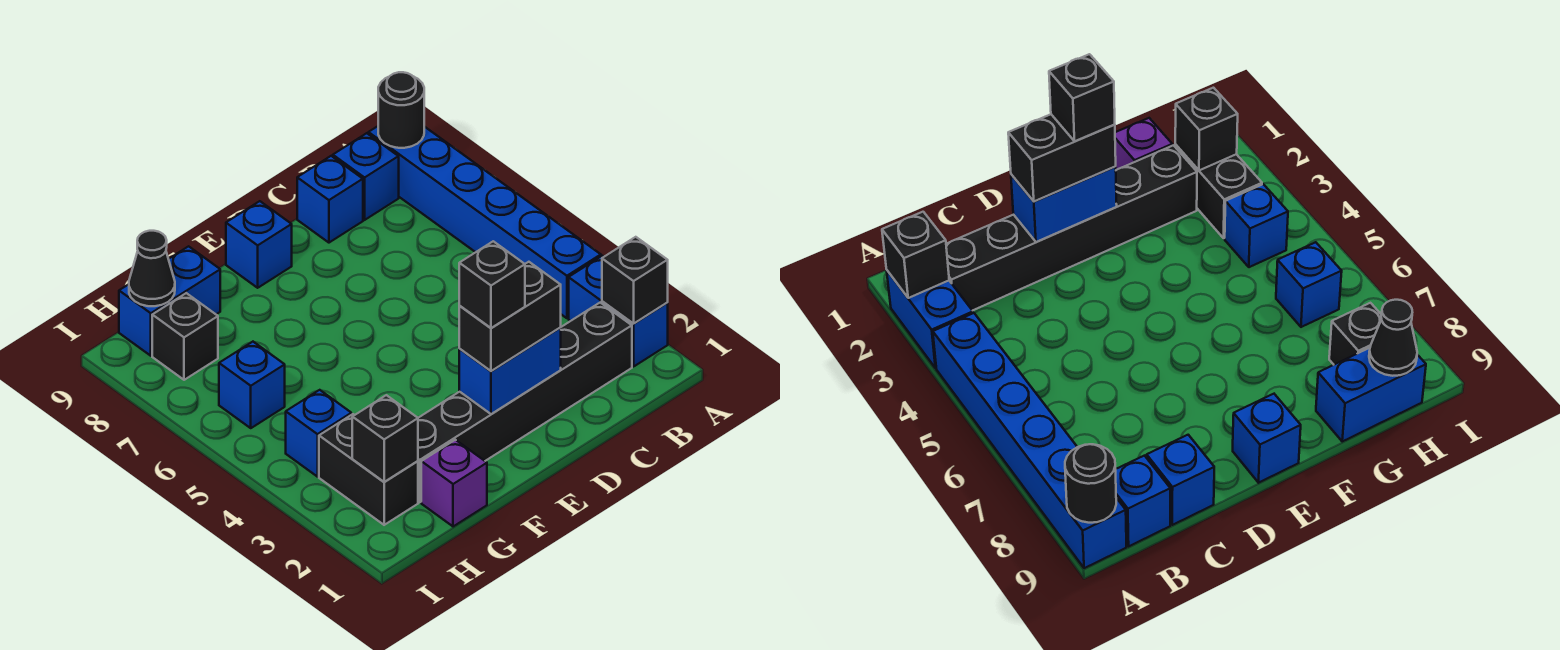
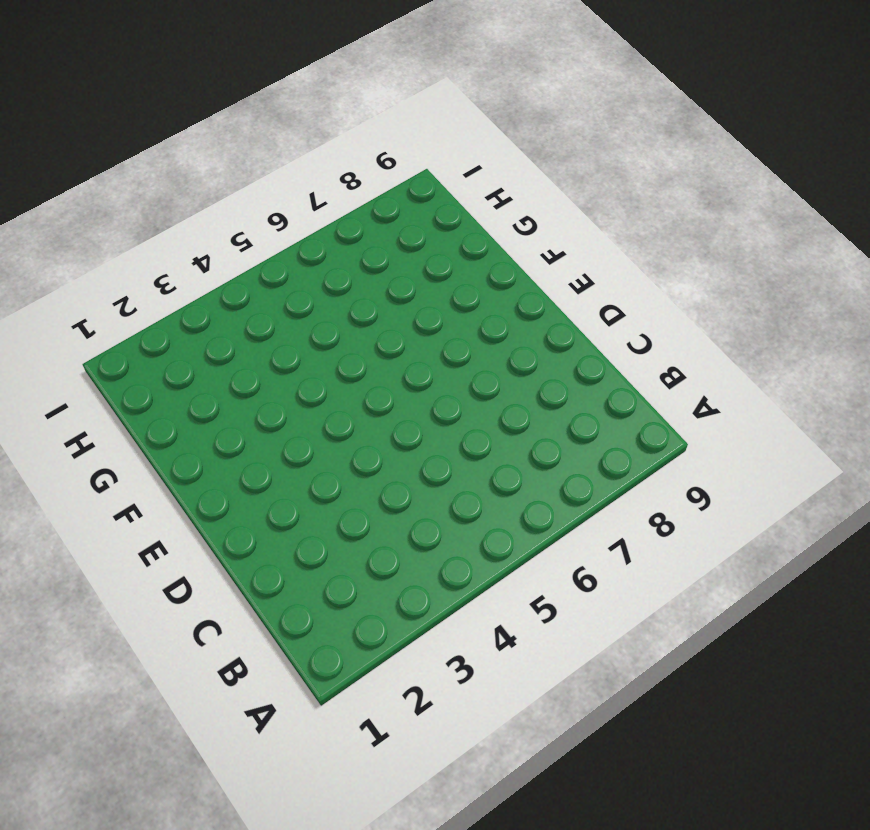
none -> blue 1x2 brick [569,256,668,367]
none -> blue 1x6 brick [368,126,601,318]
none -> black 1x6 brick [418,303,632,502]

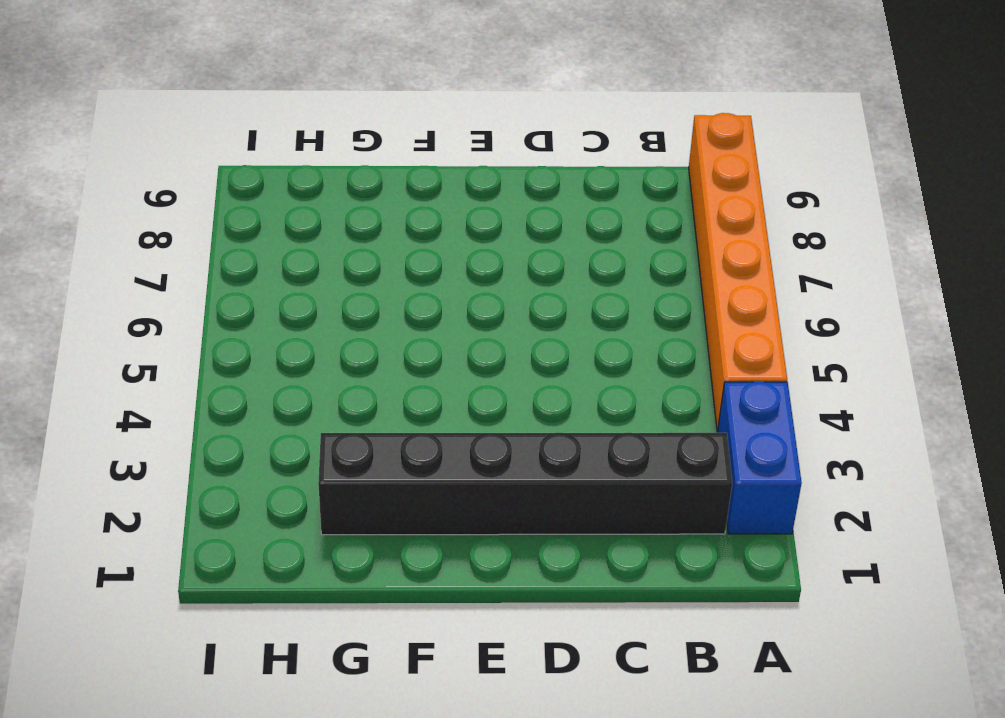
orange 1x6 brick [689,113,787,431] -> blue 1x6 brick [368,126,601,318]
none -> blue 1x1 brick [333,133,399,220]
none -> blue 1x1 brick [297,156,363,243]
none -> blue 1x1 brick [226,201,292,288]

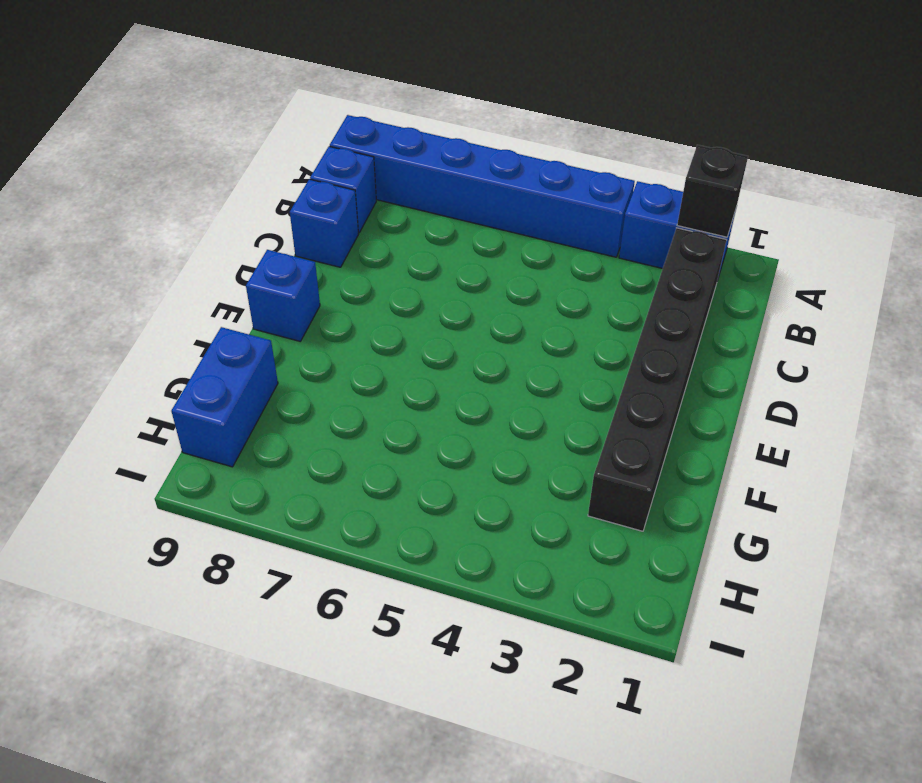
none -> purple 1x1 brick [421,440,487,527]
none -> black 1x2 brick [319,414,418,525]
none -> blue 1x1 brick [286,390,351,477]

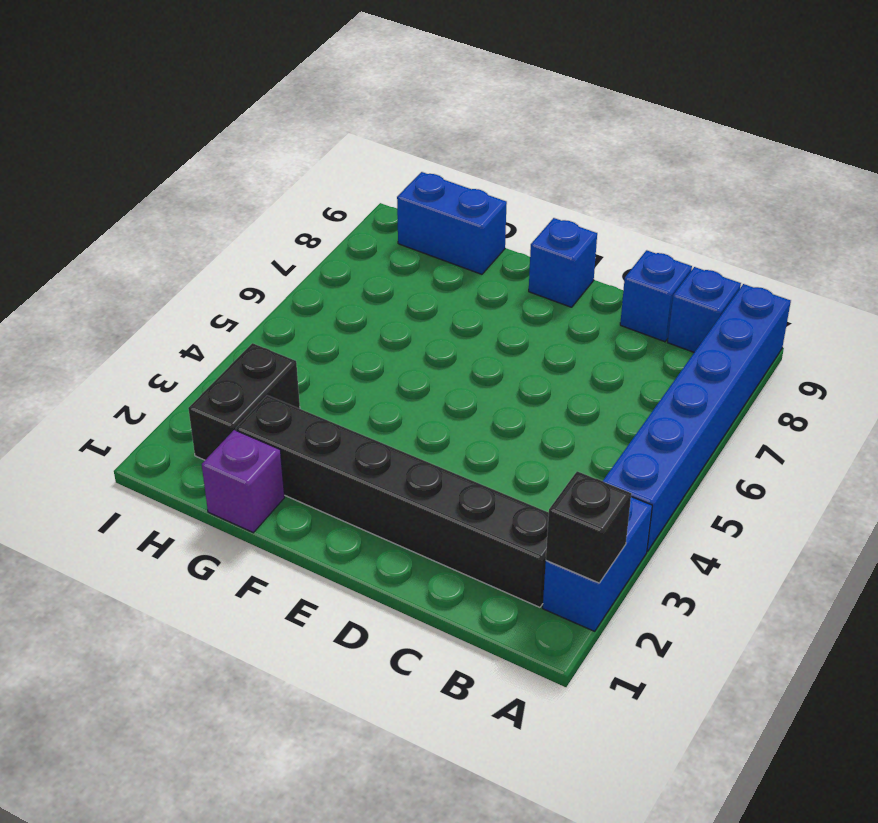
none -> blue 1x1 brick [286,390,351,477]
none -> blue 1x1 brick [219,342,285,428]
none -> black 1x1 brick [152,293,218,380]

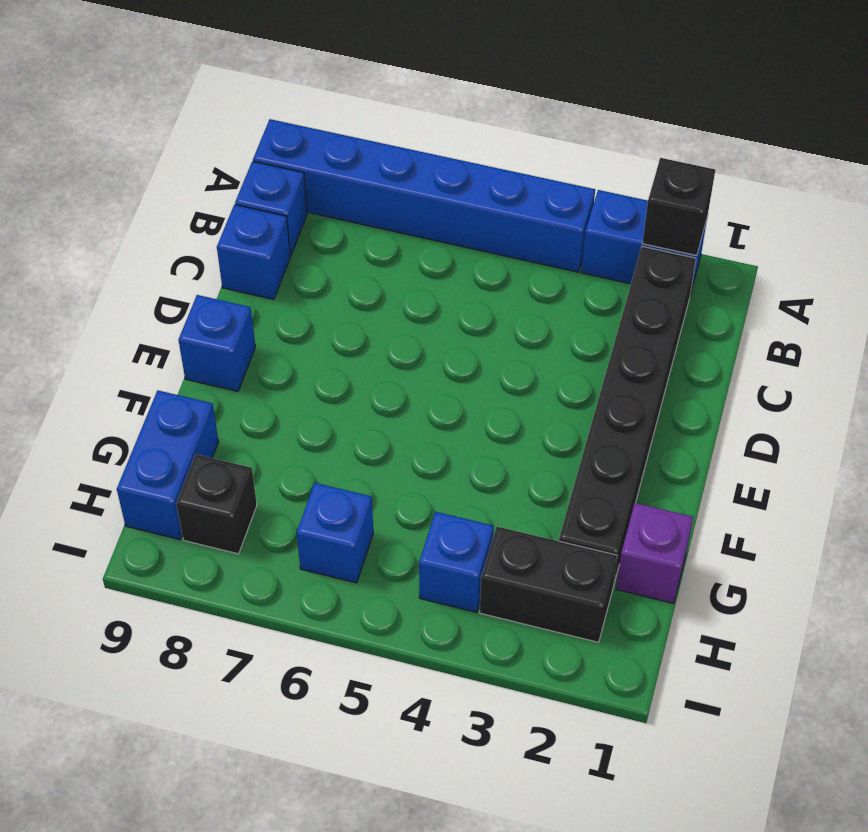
none -> black 1x1 round brick [378,72,424,148]
none -> blue 1x2 brick [459,327,561,414]
none -> black 1x1 brick [352,395,418,482]

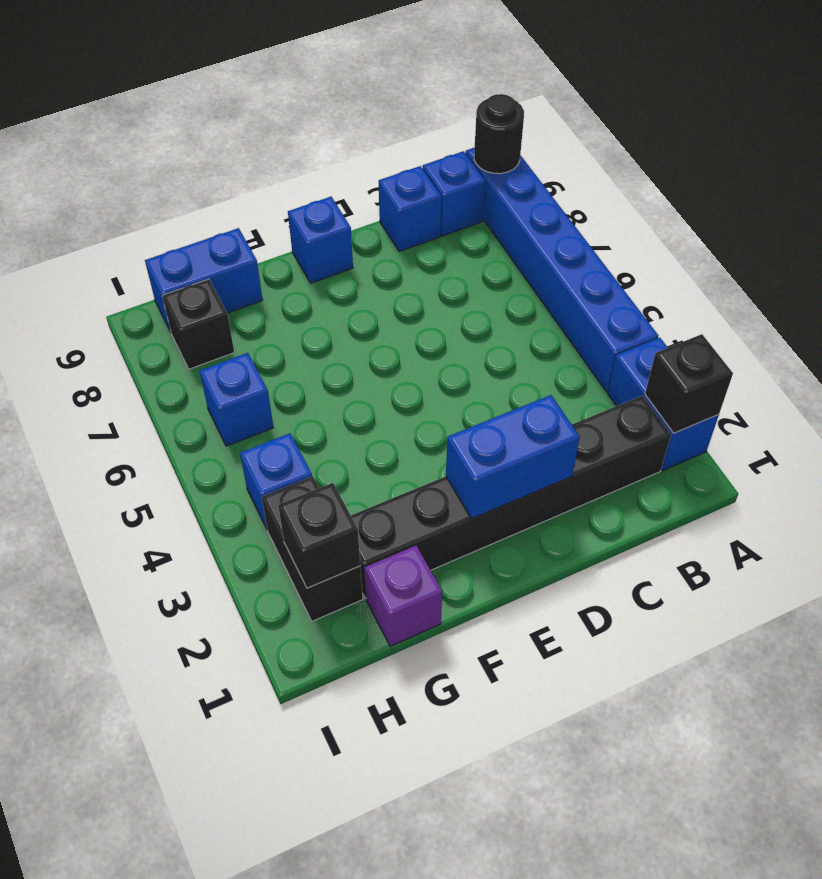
none -> black 1x1 cone [129,231,175,306]
none -> black 1x2 brick [459,262,561,371]
none -> black 1x1 brick [459,241,525,328]

